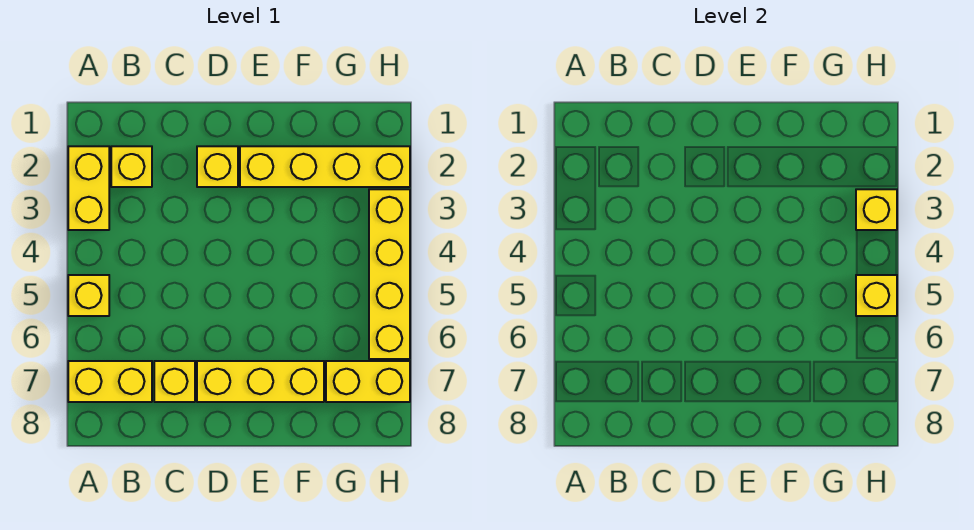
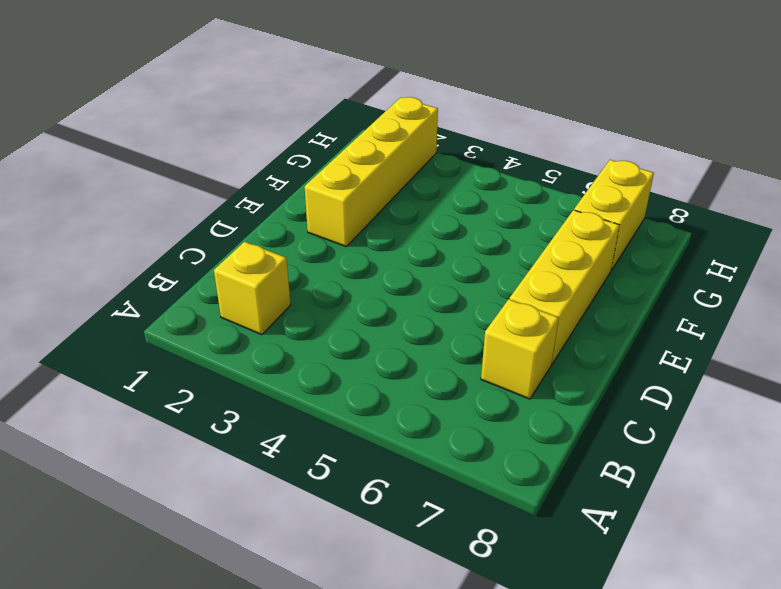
none -> yellow 1x2 brick [68,146,109,230]
none -> yellow 1x1 brick [68,275,109,316]
none -> yellow 1x2 brick [68,361,152,402]

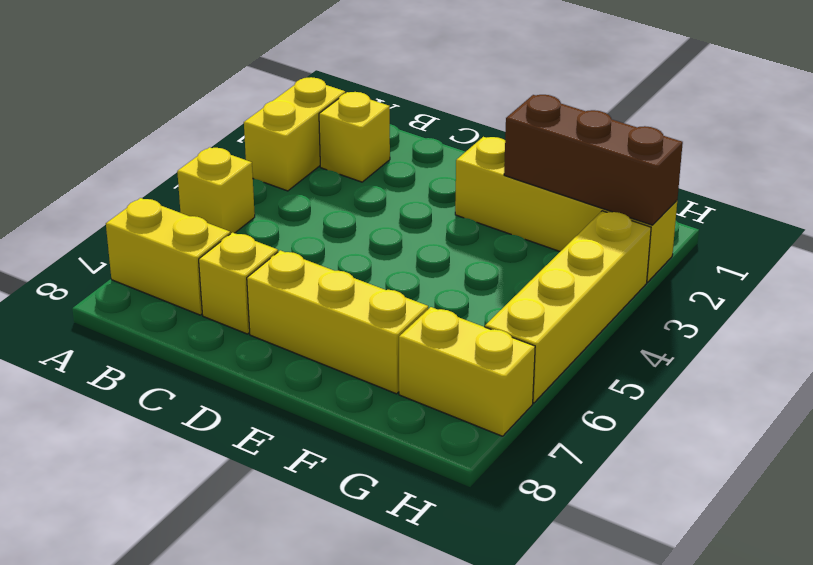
brown 1x3 brick [504,95,683,225] -> none
none -> yellow 1x1 brick [197,146,238,187]
none -> yellow 1x1 brick [856,189,897,230]
none -> yellow 1x1 brick [856,275,897,316]

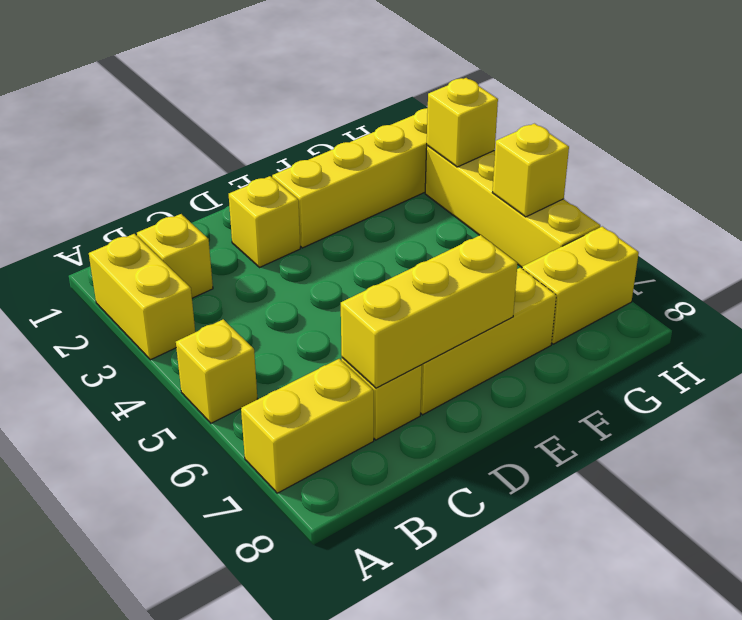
yellow 1x3 brick [341,235,518,388] -> none

